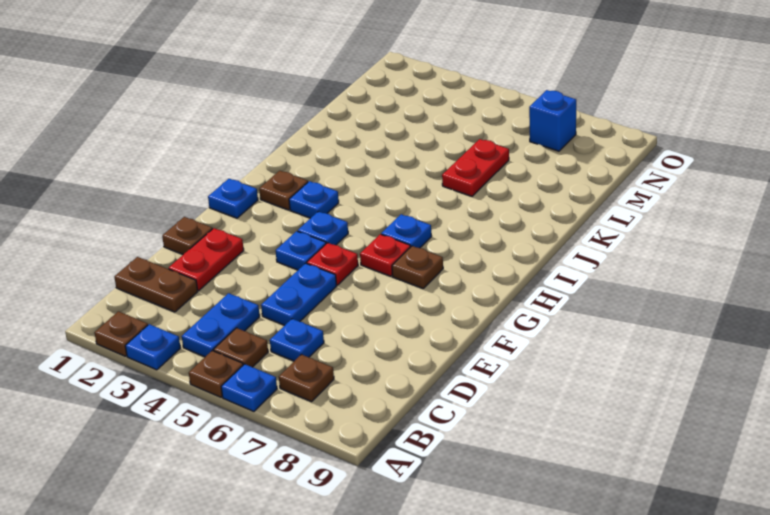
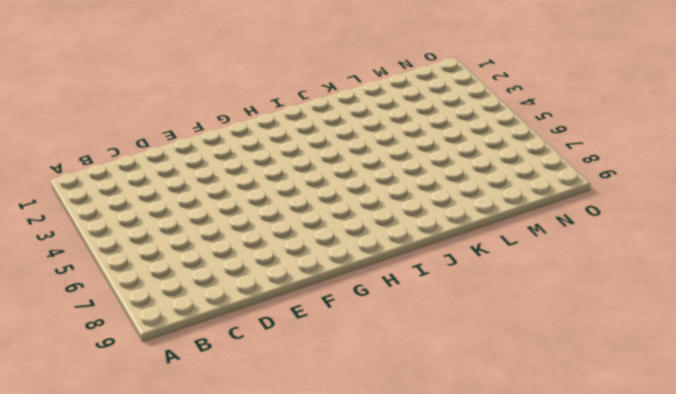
none -> brown 1x1 plate [94,311,148,356]
none -> blue 1x1 plate [125,324,180,370]
none -> brown 1x1 plate [189,351,243,397]

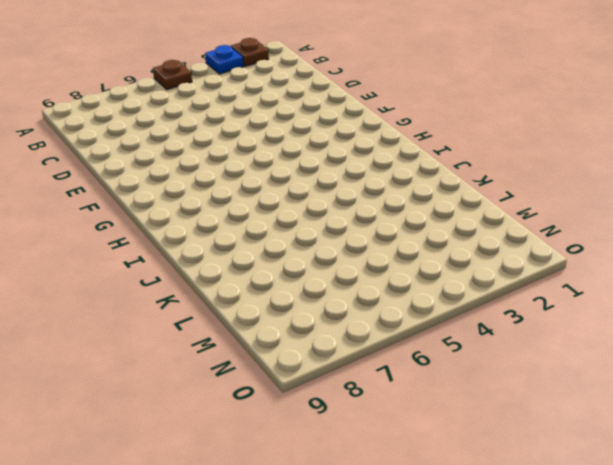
none -> blue 1x1 plate [221,364,277,411]
none -> blue 1x2 plate [182,293,260,357]
none -> brown 1x1 plate [214,328,268,367]

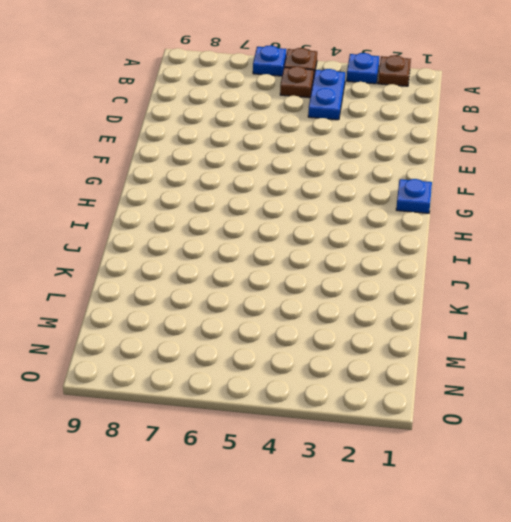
none -> brown 1x1 plate [279,354,334,402]
none -> brown 1x2 plate [114,257,198,312]
none -> blue 1x1 plate [270,319,324,361]

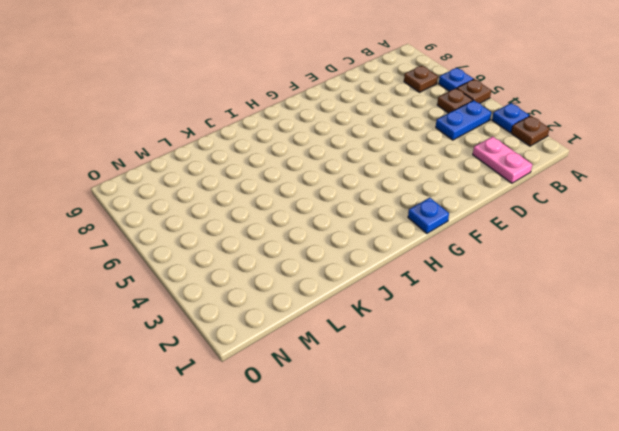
pink 1x2 plate [473,137,532,183] -> brown 1x2 plate [114,257,198,312]
none -> blue 1x1 plate [270,319,324,361]
none -> red 1x2 plate [169,228,244,291]
none -> blue 1x2 plate [261,263,336,325]

